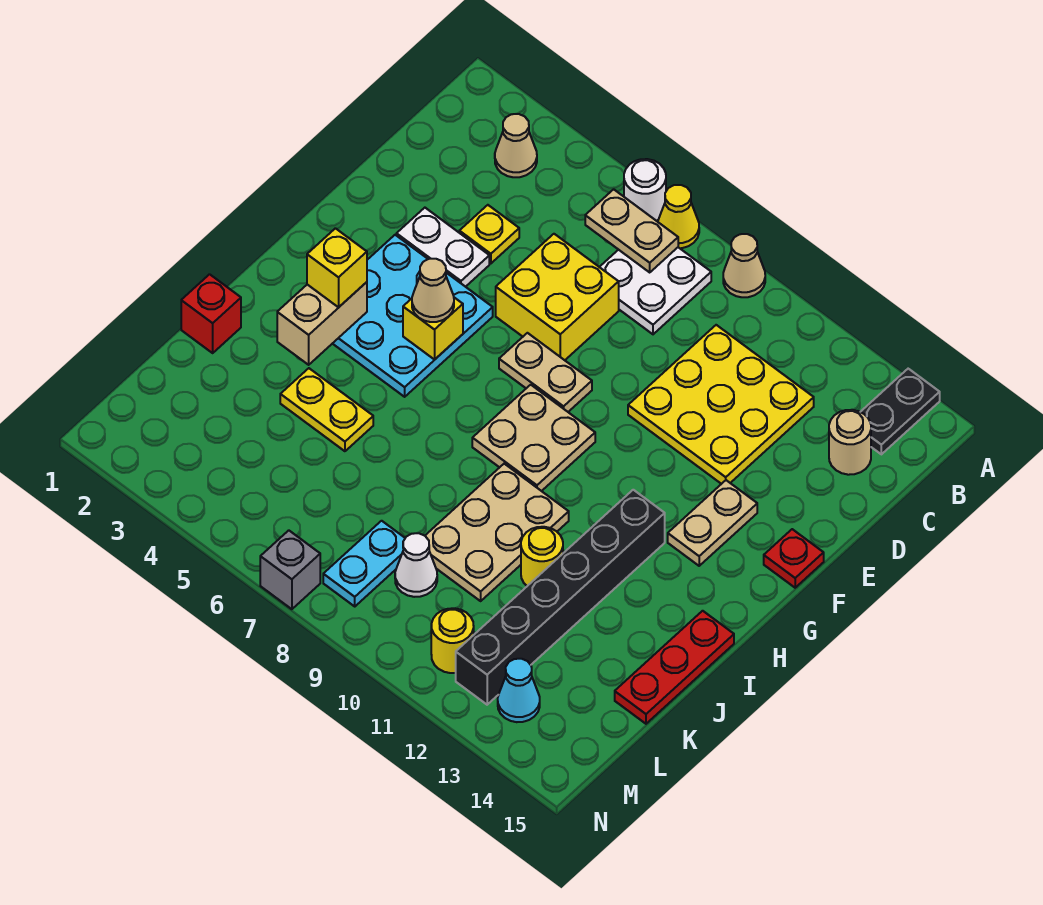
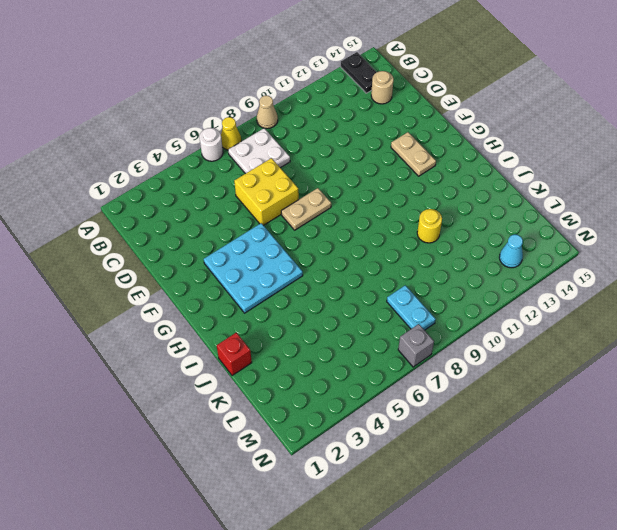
none -> tan 1x1 cone [495,114,537,177]
none -> yellow 3x3 plate [628,325,814,484]
none -> yellow 1x1 plate [459,205,519,263]
none -> white 1x2 plate [396,208,489,287]

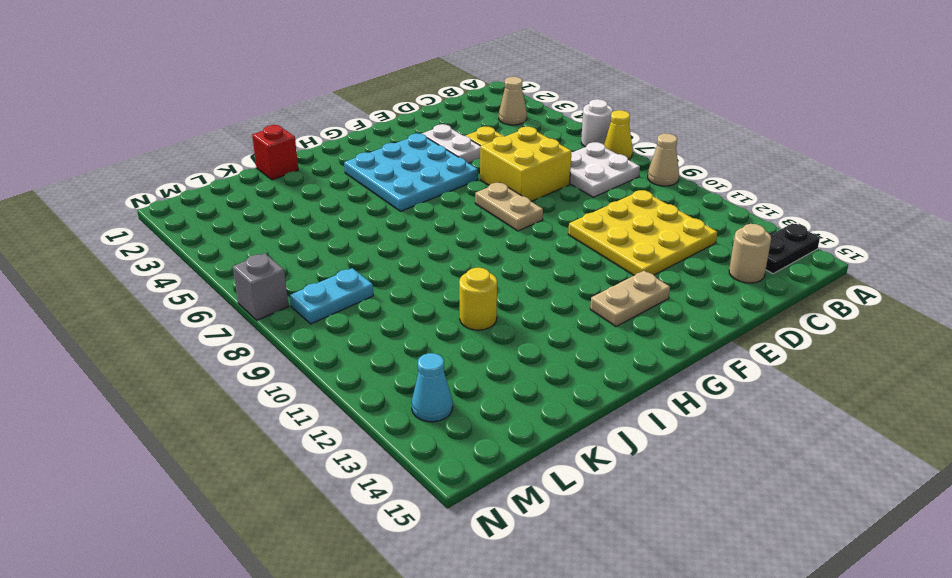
none -> red 1x1 plate [764,529,824,588]
none -> tan 2x2 plate [472,385,595,491]
none -> black 1x6 brick [456,490,665,705]
none -> tan 2x3 plate [425,464,569,601]

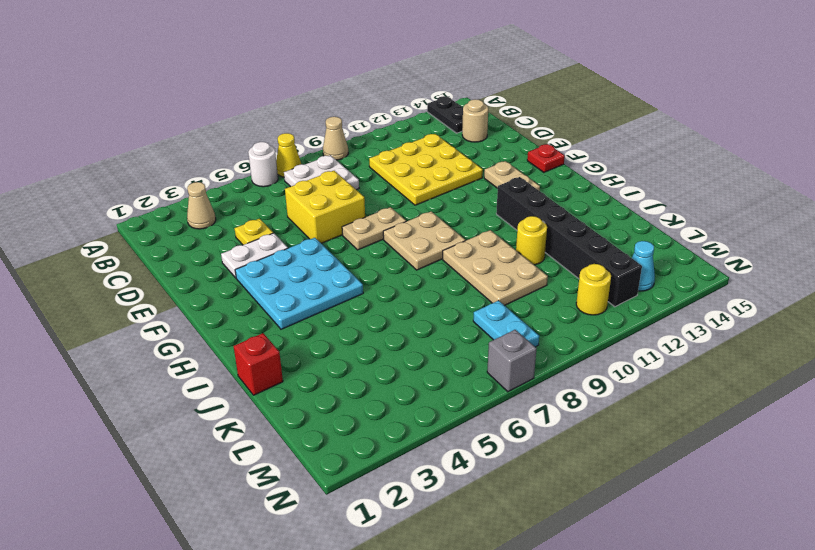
none -> red 1x3 plate [615,611,734,724]
none -> yellow 1x2 plate [280,368,373,451]
none -> white 1x1 cone [395,533,437,597]
none -> tan 1x2 plate [585,189,678,272]

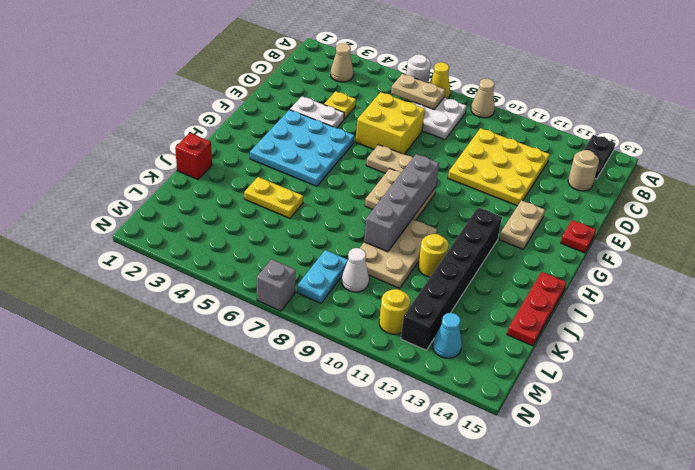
grey 1x4 brick [364,154,439,252] -> none
none -> yellow 1x1 brick [403,298,463,360]
none -> tan 1x2 brick [277,282,367,365]
none -> tan 1x1 cone [412,259,454,322]
none -> yellow 1x1 brick [307,228,367,307]

